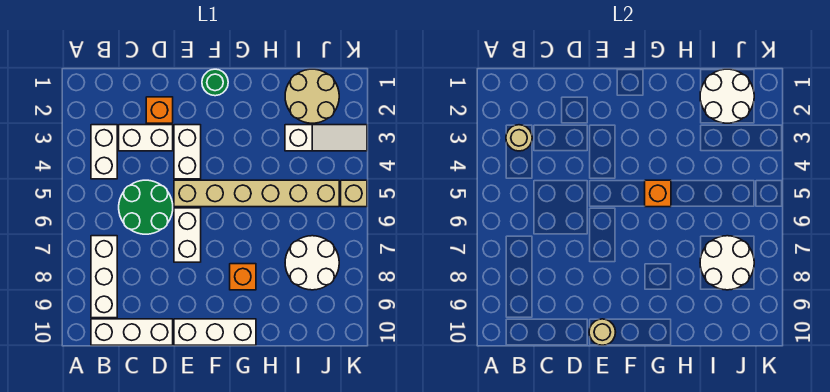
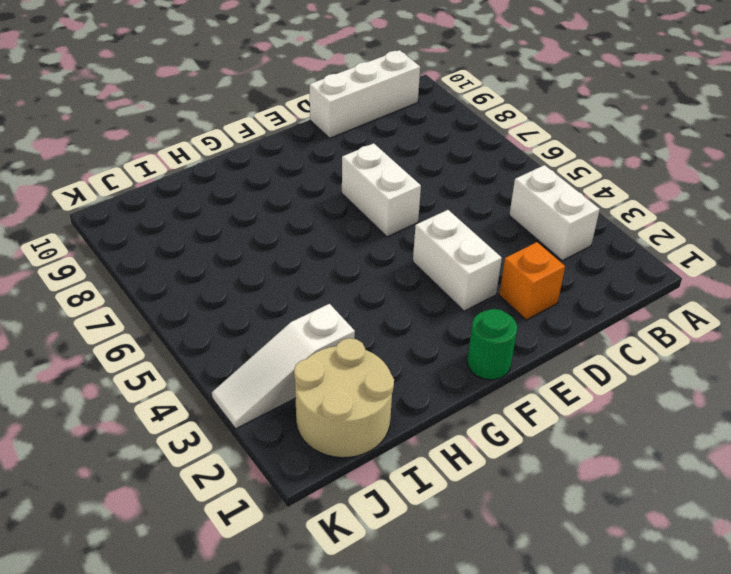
none -> white 1x3 brick [91,236,117,318]
none -> white 1x2 brick [119,125,173,151]
none -> green 2x2 round brick [119,180,173,234]

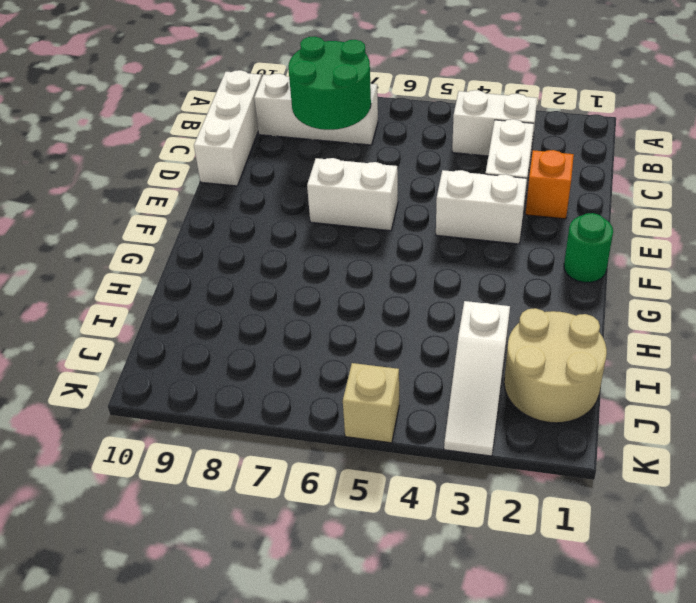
green 2x2 round brick [288,36,371,130] -> green 2x2 round brick moved to [119,180,173,234]
none -> tan 1x6 brick [174,180,339,207]
none -> white 1x3 brick [174,319,256,345]
none -> orange 1x1 brick [230,264,256,290]

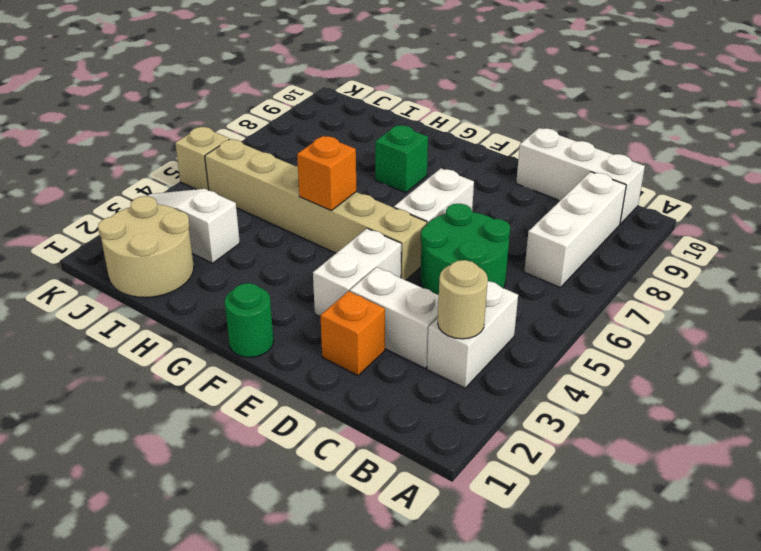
green 1x1 brick [375,125,428,193] -> orange 1x1 brick [230,264,256,290]
none -> white 1x3 brick [174,319,256,345]
none -> white 2x2 round brick [285,236,339,290]
none -> tan 1x1 round brick [589,319,616,345]

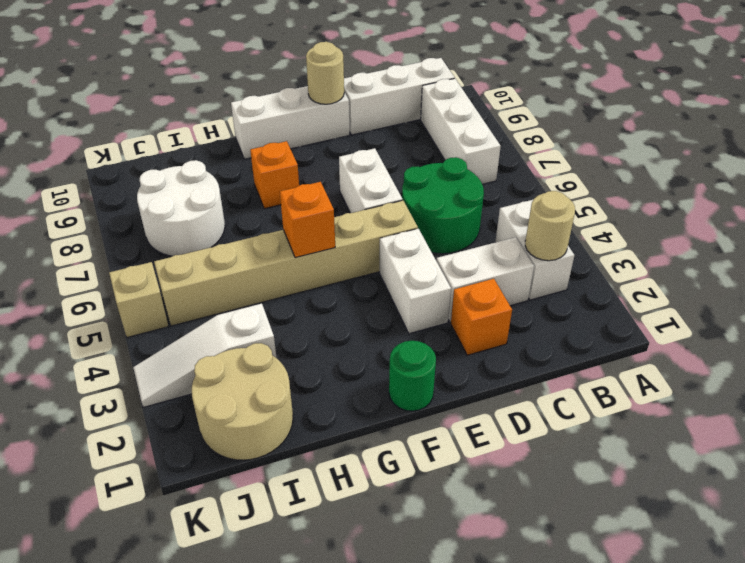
none -> white 2x2 round brick [700,69,754,123]
none -> white 2x2 round brick [700,236,754,290]

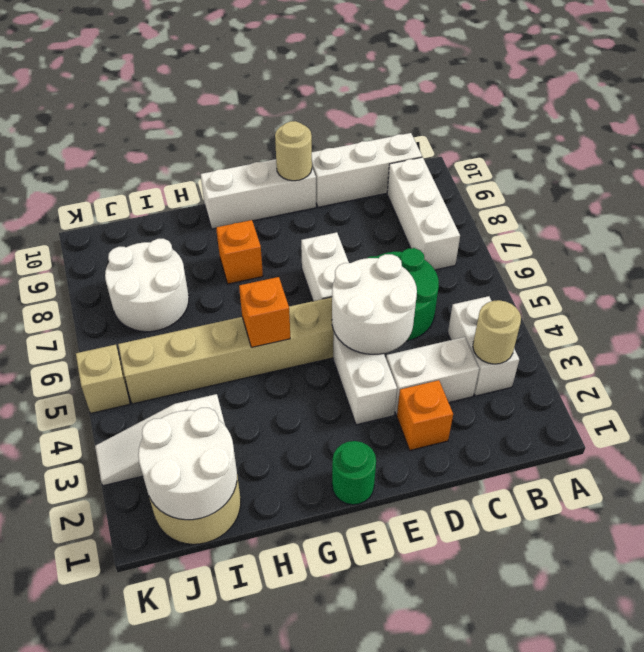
white 2x2 round brick [332,254,417,354] -> white 2x2 round brick moved to [700,236,754,290]

